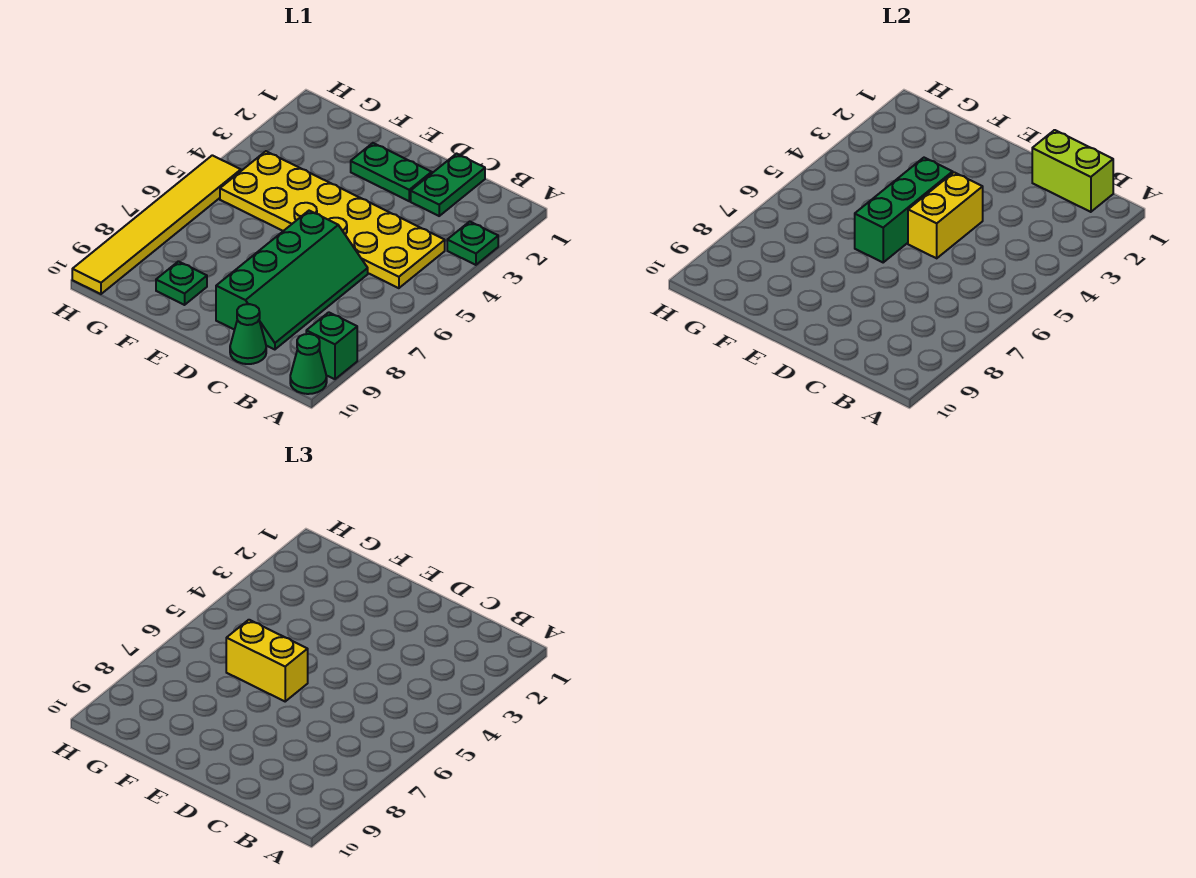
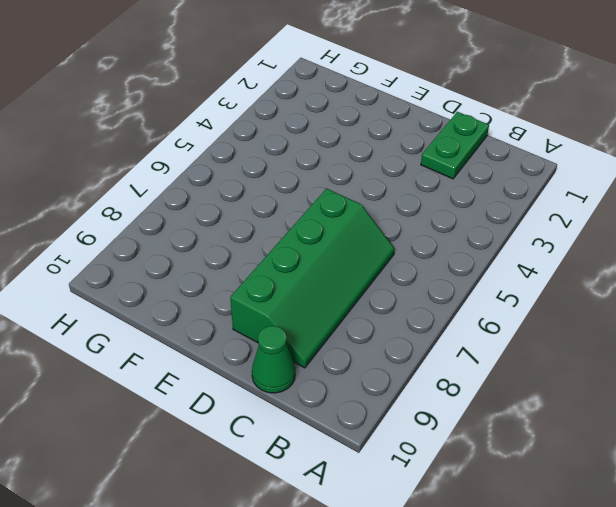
none -> green 1x1 plate [447,222,498,265]
none -> green 1x1 brick [306,312,357,379]
none -> green 1x1 cone [290,334,327,394]

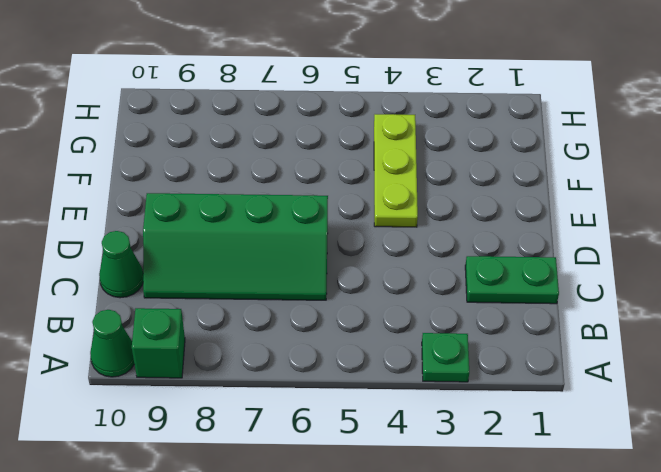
lime 1x3 plate [374,114,418,227] -> yellow 2x6 plate [220,151,445,288]
none -> green 1x2 plate [351,143,432,201]
none -> green 1x1 plate [156,261,207,305]
none -> yellow 1x6 tile [72,155,241,294]

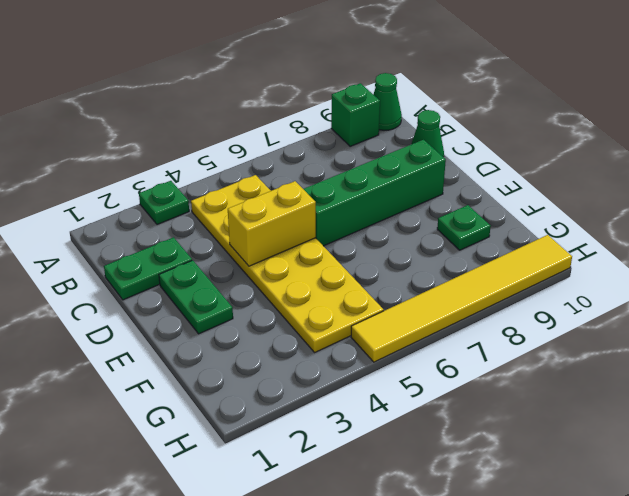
none -> lime 1x2 brick [1032,130,1113,212]
none -> green 1x3 brick [855,158,953,262]
none -> yellow 1x2 brick [226,620,308,701]

